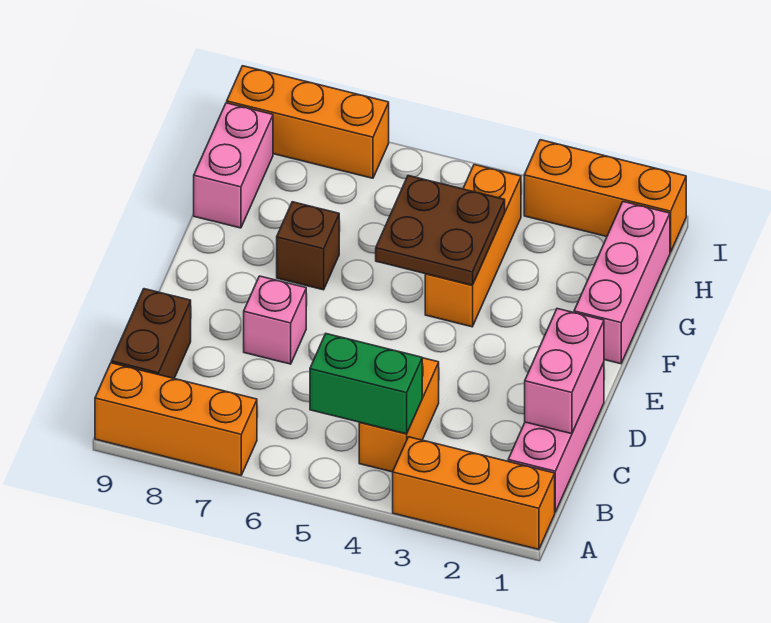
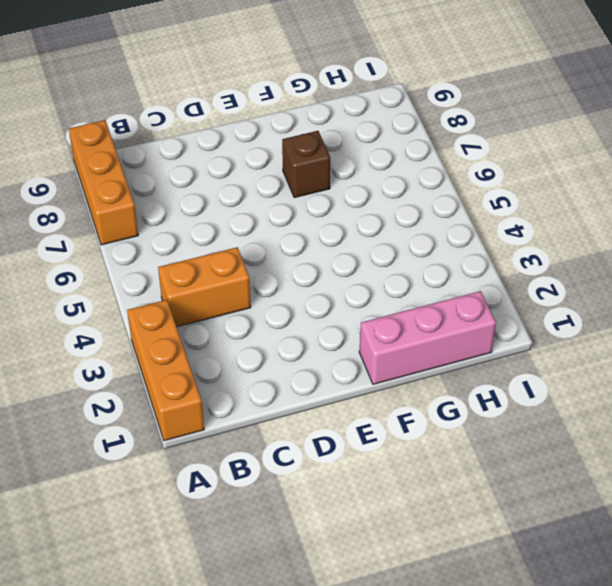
none -> pink 1x3 brick [508,363,604,512]
none -> brown 1x2 brick [111,289,191,378]
none -> pink 1x1 brick [244,276,306,364]

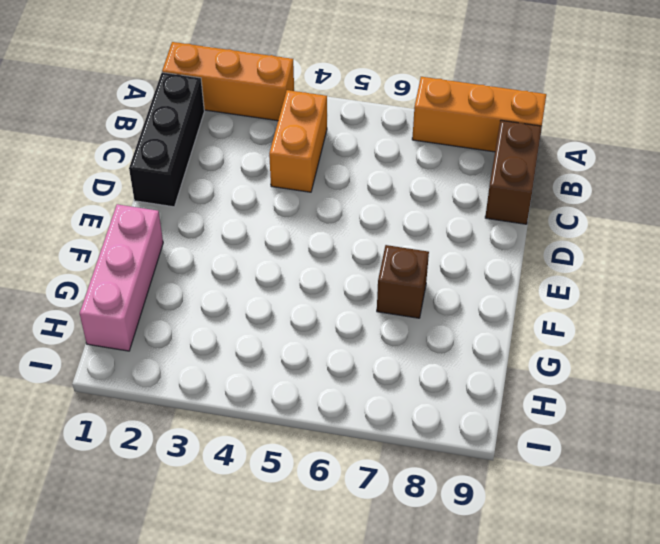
black 1x3 brick [129,72,204,207] -> pink 1x3 brick [508,363,604,512]
none -> pink 1x1 brick [244,276,306,364]
none -> orange 1x3 brick [425,165,521,327]
none -> pink 1x2 brick [194,103,273,228]

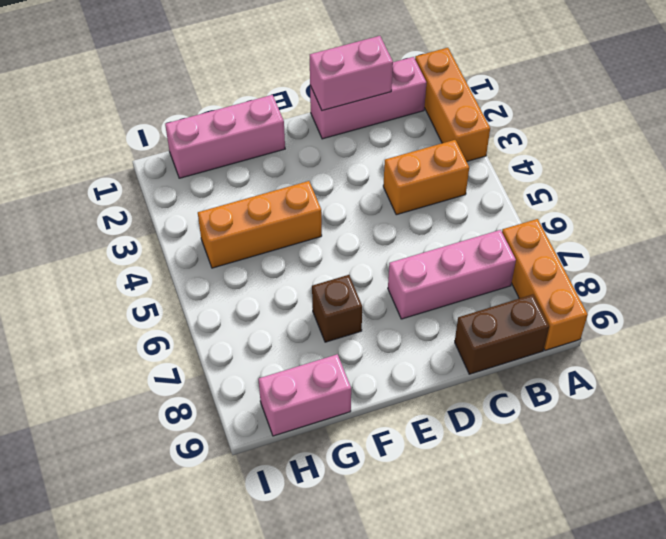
pink 1x3 brick [388,230,516,319] -> pink 1x1 brick [244,276,306,364]
none -> orange 1x3 brick [524,140,686,252]
none -> orange 1x3 brick [227,66,389,178]
none -> green 1x2 brick [310,334,422,434]

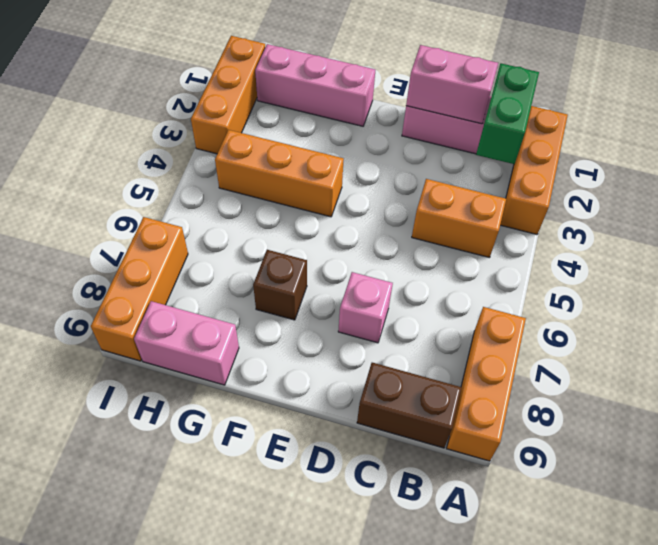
green 1x2 brick [476,63,539,164] -> green 1x2 brick moved to [310,334,422,434]
none -> brown 2x2 plate [376,176,505,285]

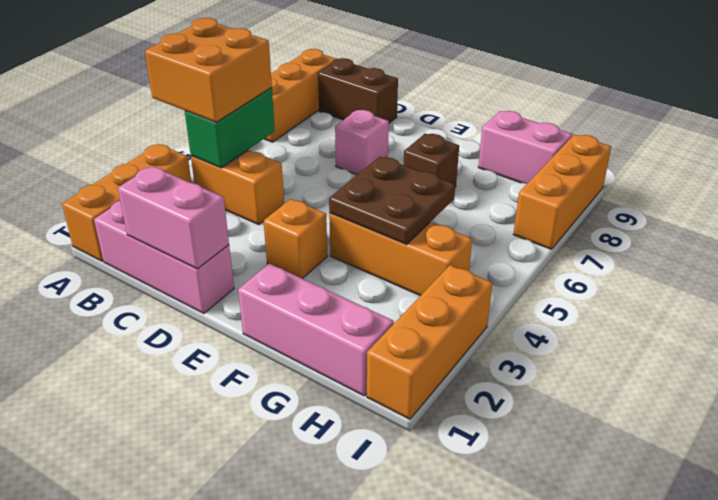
orange 2x2 brick [145,18,272,122] -> none
orange 1x1 brick [264,199,327,279] -> none

